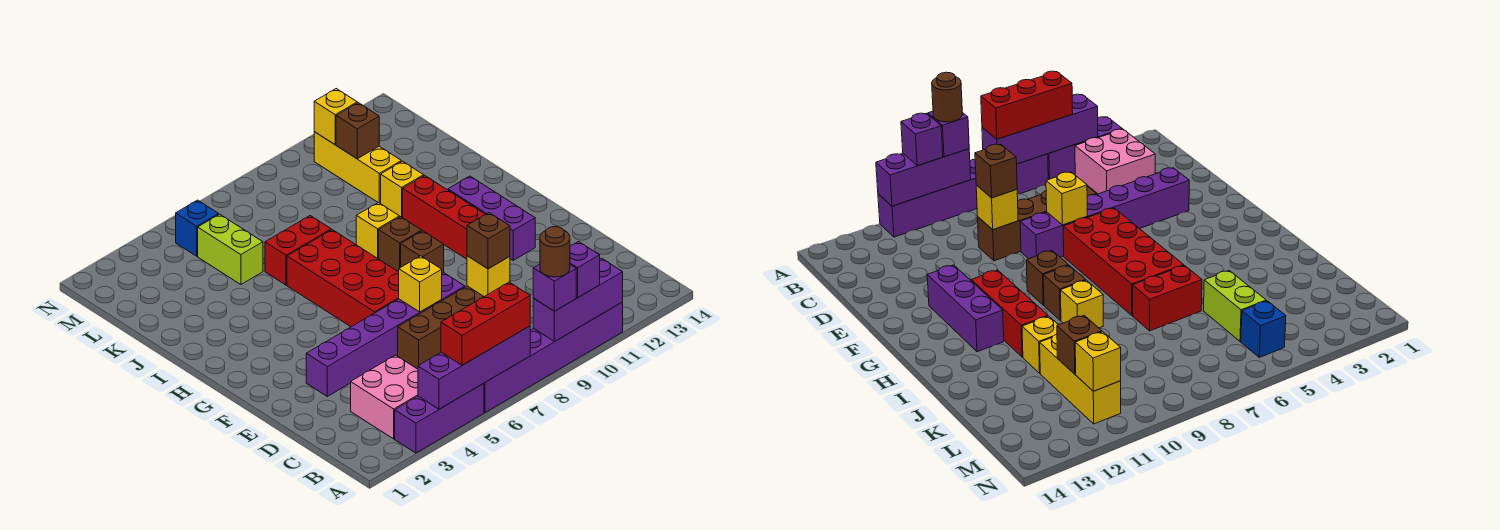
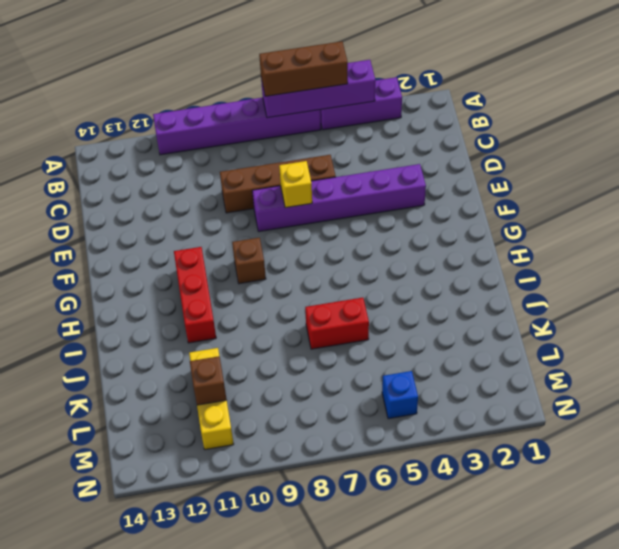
brown 1x3 brick [259,41,348,96] -> red 1x3 brick [441,282,530,365]
none -> pink 2x2 brick [351,355,418,439]
none -> red 2x4 brick [287,230,399,327]
none -> purple 1x3 brick [448,176,535,260]

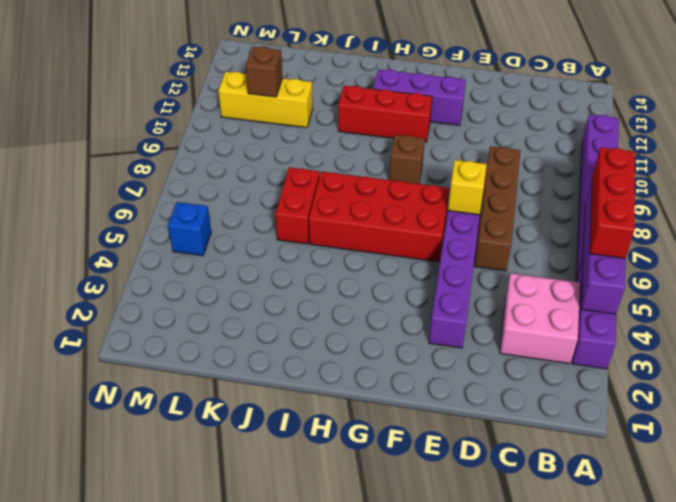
none -> brown 1x1 brick [379,217,422,272]
none -> yellow 1x1 brick [356,203,400,258]
none -> yellow 1x1 brick [381,161,424,217]

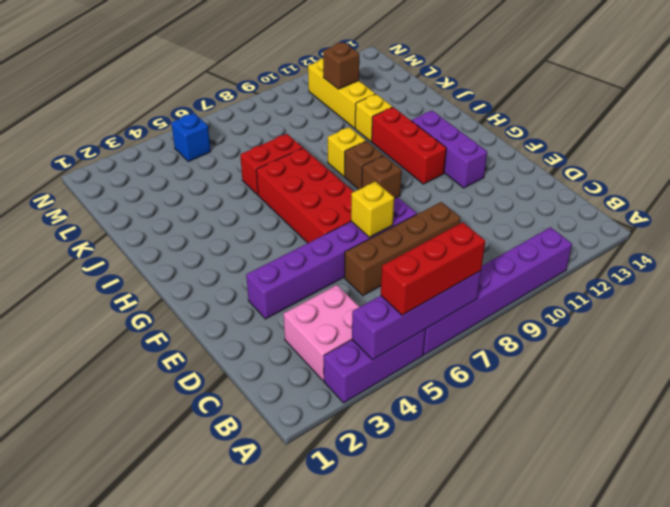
none -> lime 1x2 brick [198,214,263,284]
none -> purple 1x3 brick [533,258,623,341]
none -> yellow 1x1 brick [467,256,510,297]

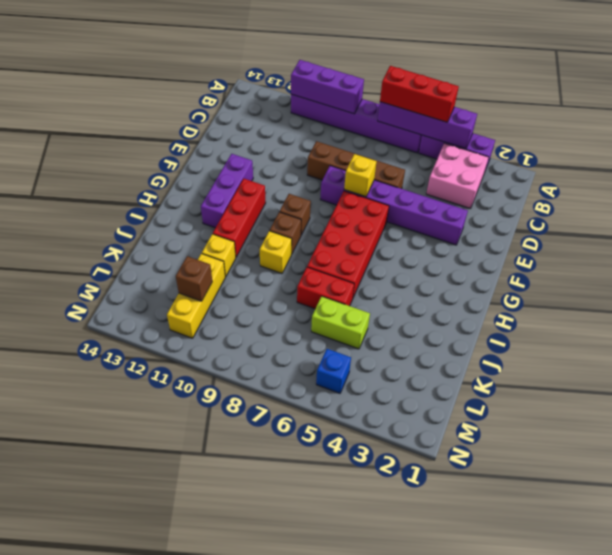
lime 1x2 brick [311,296,370,349] -> lime 1x2 brick turned to [198,214,263,284]
none -> yellow 1x1 brick [467,256,510,297]
none -> yellow 1x1 brick [314,89,357,144]
none -> purple 1x1 brick [533,264,576,311]

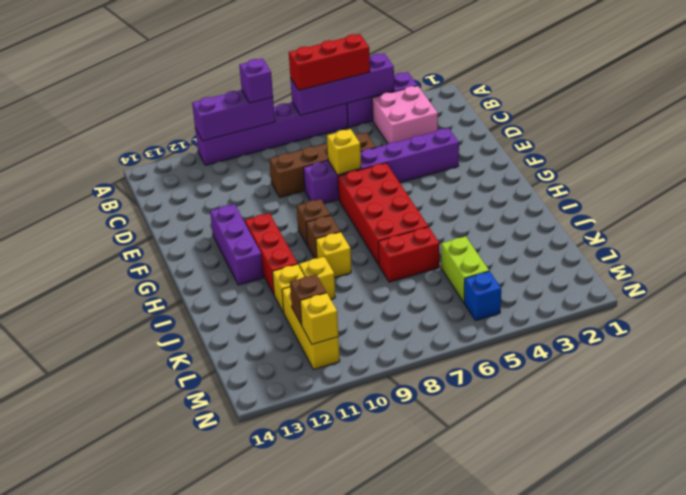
yellow 1x1 brick [299,257,335,299] -> yellow 1x1 brick moved to [467,256,510,297]
none -> purple 1x1 brick [570,242,600,298]
none -> brown 1x1 brick [467,213,510,269]
none -> brown 1x1 round brick [540,227,570,277]

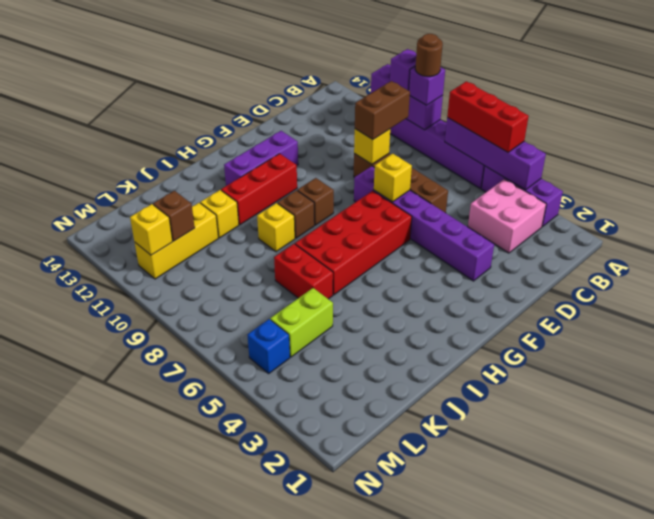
brown 1x2 brick [355,81,410,140] -> brown 1x1 brick [467,213,510,269]

